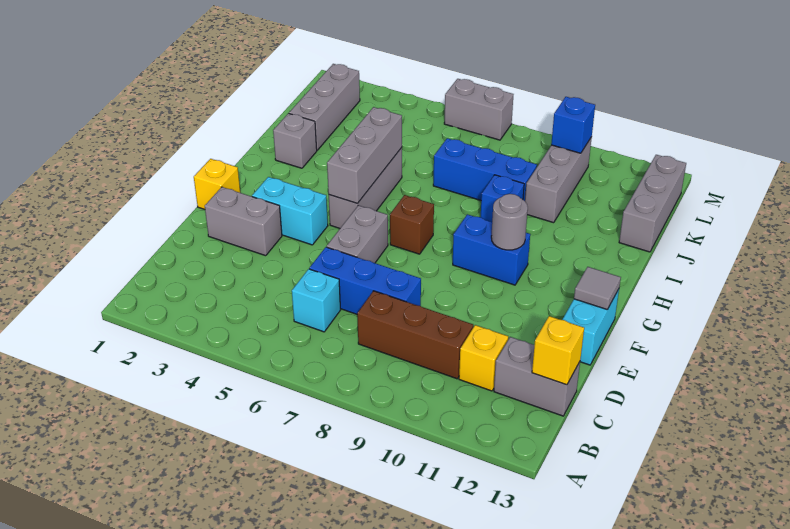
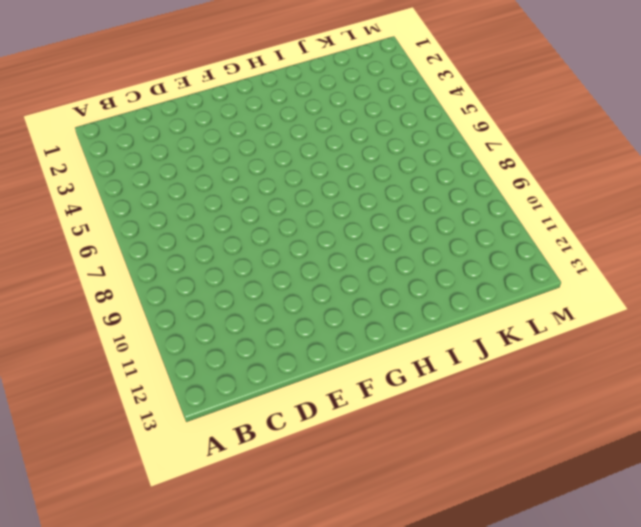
none -> cyan 1x1 brick [292,269,340,332]
none -> brown 1x3 brick [357,291,473,379]
none -> yellow 1x1 brick [459,325,508,391]

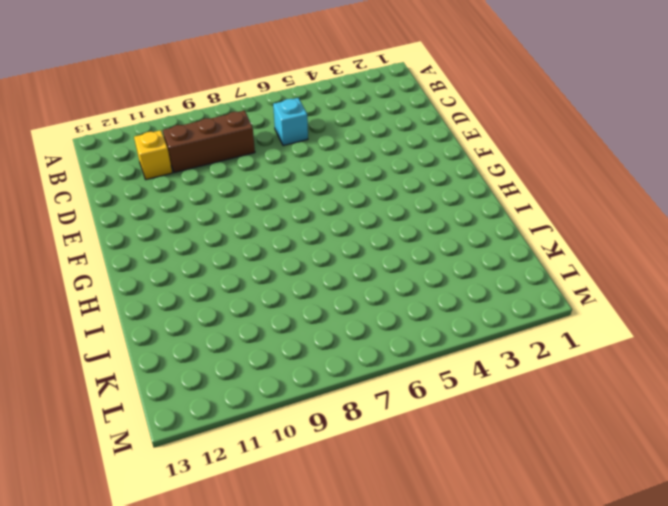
none -> grey 1x2 brick [494,337,580,416]
none -> blue 1x3 brick [309,247,421,314]
none -> grey 1x2 brick [205,187,282,256]

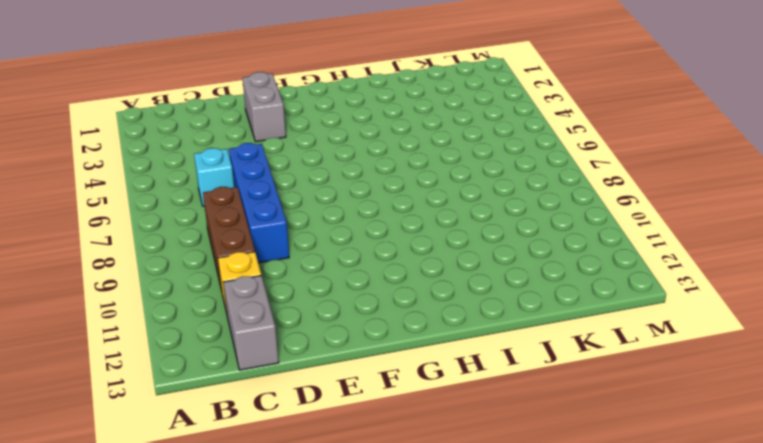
blue 1x4 brick [229,143,289,263] -> blue 1x3 brick [309,247,421,314]
none -> grey 1x2 brick [327,205,388,263]
none -> cyan 1x2 brick [562,289,619,365]
none -> yellow 1x1 brick [194,159,240,209]

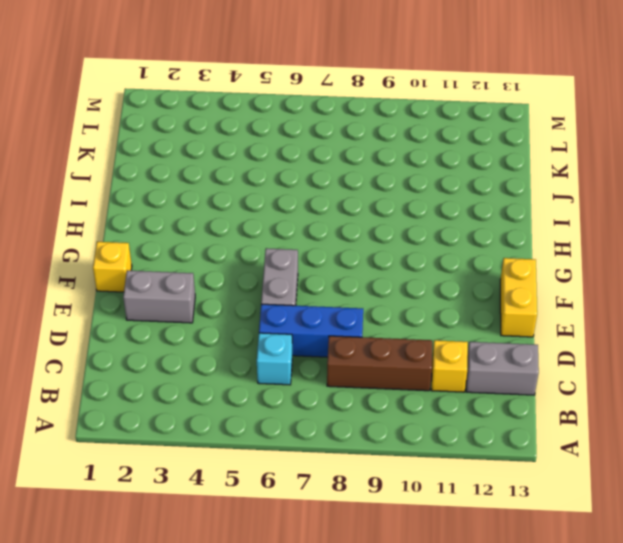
yellow 1x2 brick [500,258,537,337] -> cyan 1x2 brick [562,289,619,365]
none -> cyan 1x2 brick [252,177,328,245]
none -> grey 1x3 brick [329,148,402,228]
none -> brown 1x1 brick [390,195,434,254]

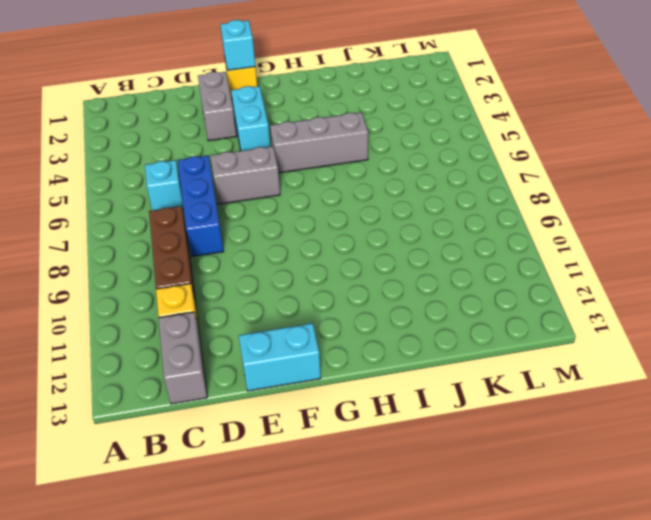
cyan 1x1 brick [220,20,256,70] -> none
none -> brown 1x1 brick [390,195,434,254]
none -> blue 1x2 brick [453,214,530,285]
none -> grey 1x1 brick [273,113,317,168]

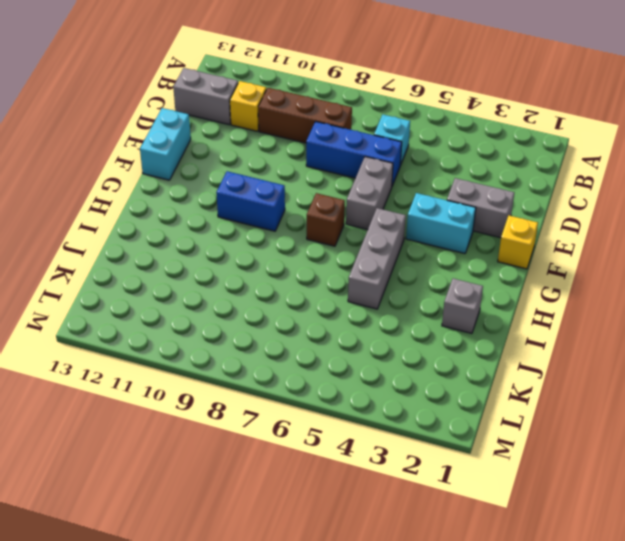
none -> blue 1x1 brick [481,175,524,222]
none -> grey 1x3 brick [289,64,360,150]
none -> blue 1x3 brick [433,138,537,201]

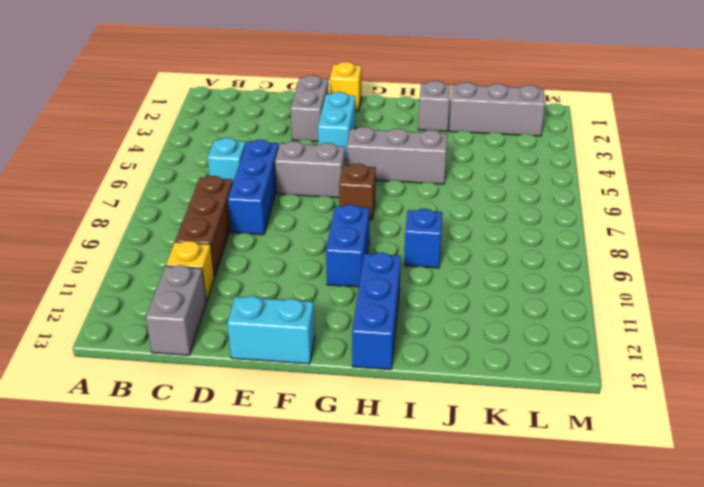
blue 1x3 brick [352,252,401,370] -> blue 1x3 brick moved to [433,138,537,201]
none -> grey 1x3 brick [525,137,592,223]
none -> grey 1x3 brick [619,155,686,252]
none -> grey 1x2 brick [444,79,513,140]

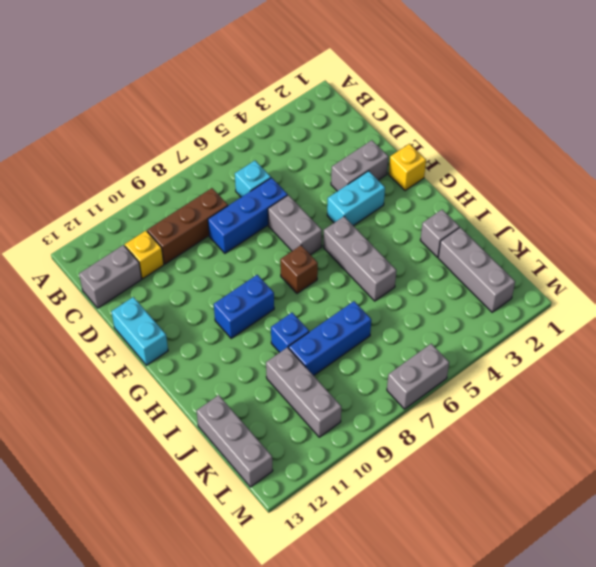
none -> yellow 1x1 brick [532,316,584,385]
none -> grey 1x1 tile [574,267,621,309]
none -> grey 1x3 brick [327,107,402,204]

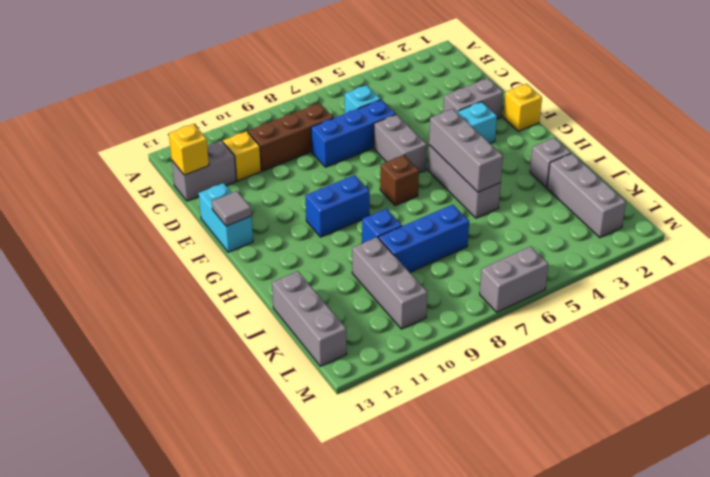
none -> grey 1x1 round brick [491,194,528,250]
none -> blue 1x1 brick [551,97,595,153]

